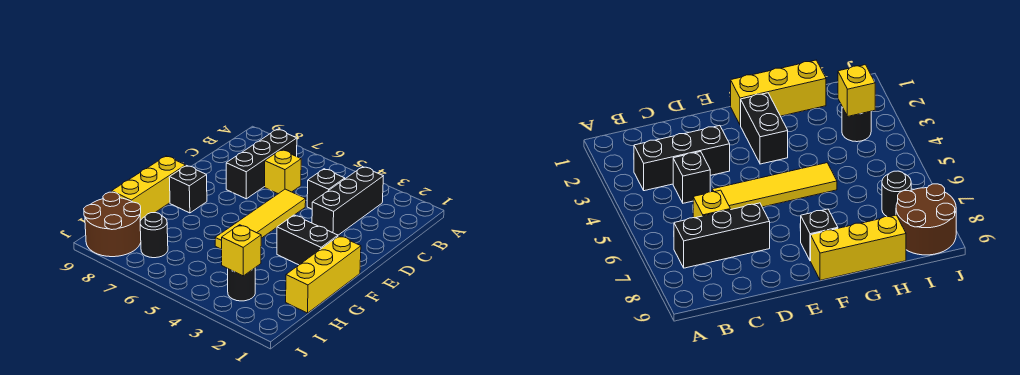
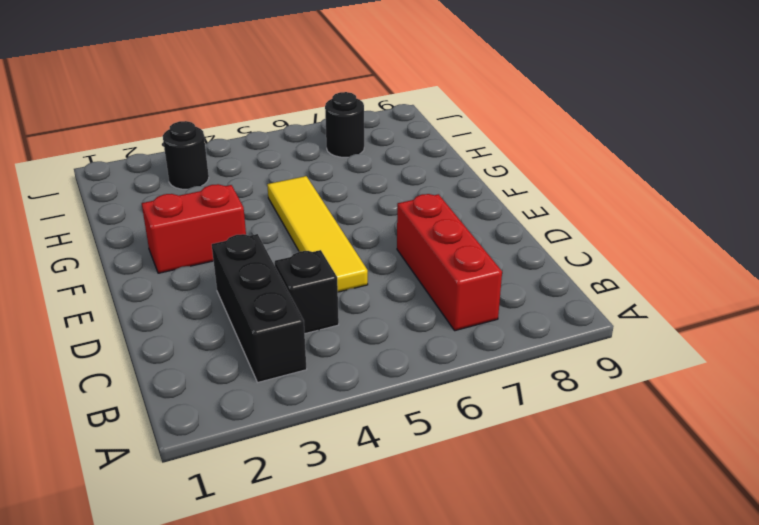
red 1x3 brick [397,194,502,331] -> black 1x3 brick [226,129,297,199]
red 1x2 brick [142,184,246,273] -> black 1x2 brick [277,215,338,265]
none -> yellow 1x1 brick [265,150,301,194]
none -> yellow 1x3 brick [286,236,361,313]
none -> black 1x1 brick [169,166,207,213]

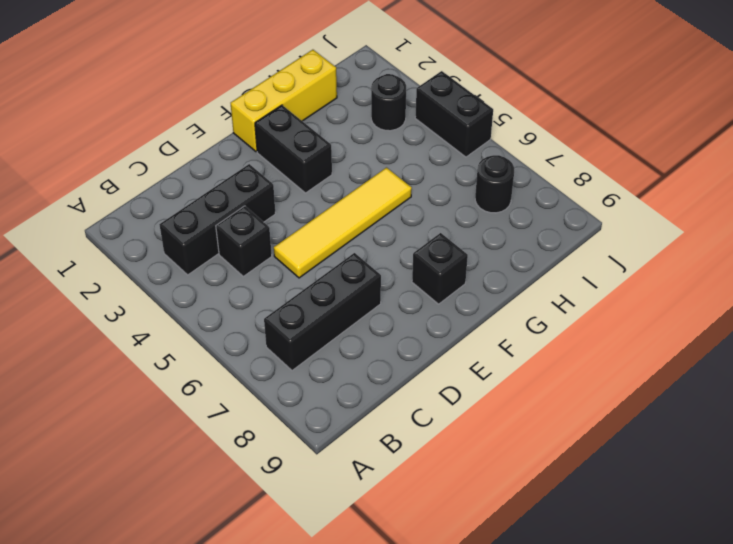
black 1x2 brick [415,71,493,157] -> none
none -> yellow 1x1 brick [265,150,301,194]
none -> yellow 1x3 brick [112,156,186,221]
none -> brown 2x2 round brick [84,192,141,257]

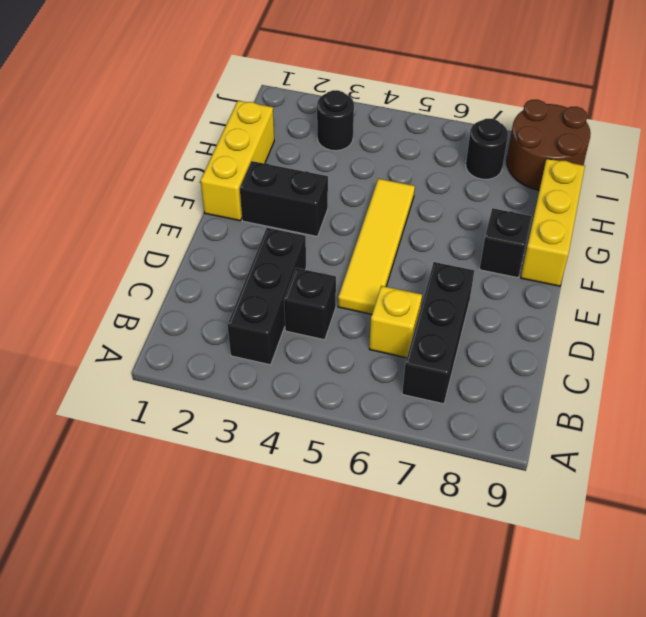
none -> yellow 1x1 brick [221,225,261,276]

